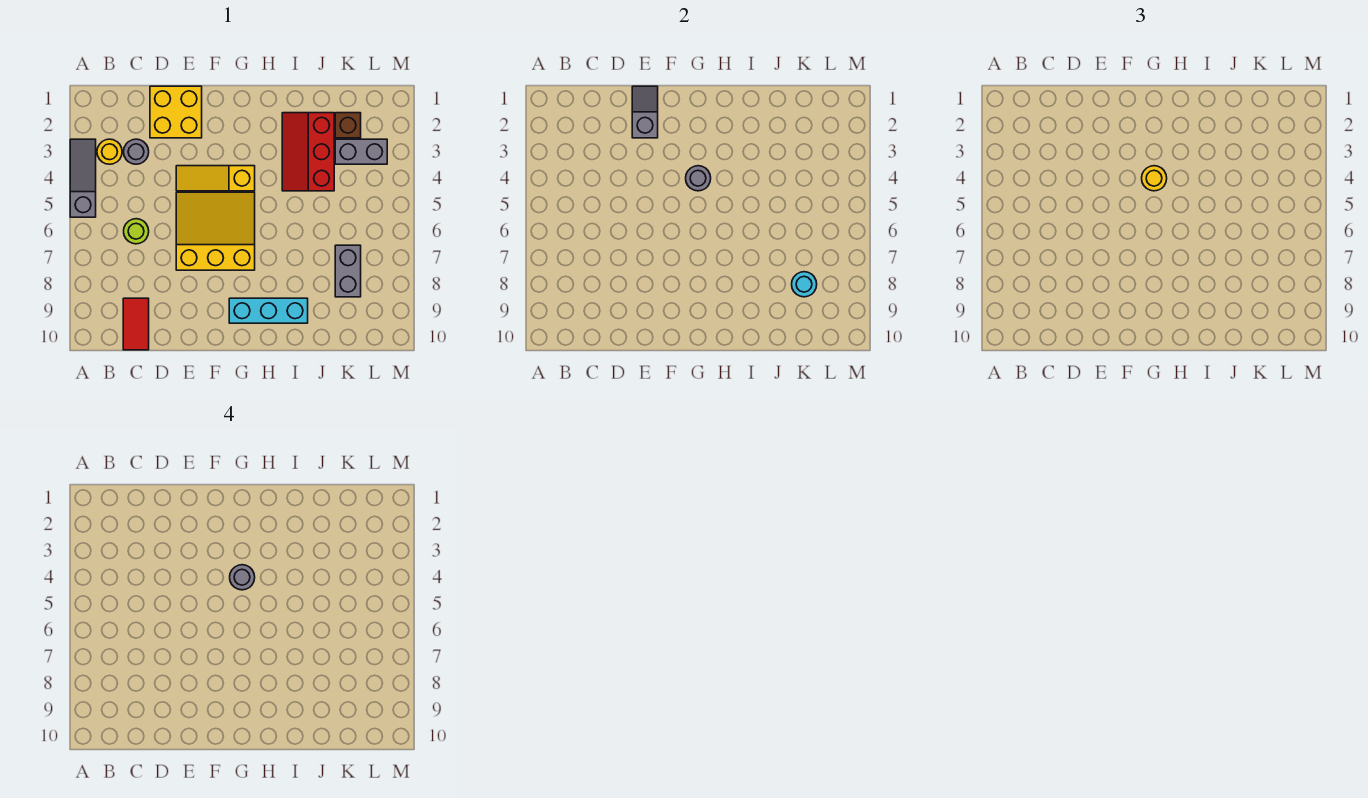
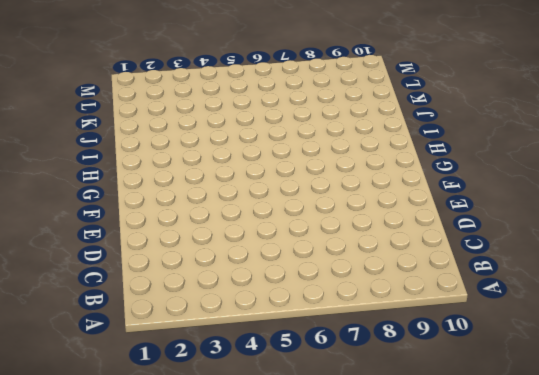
none -> grey 1x3 slope [70,139,96,217]
none -> yellow 1x1 round brick [97,139,122,164]
none -> grey 1x1 round brick [124,139,149,164]

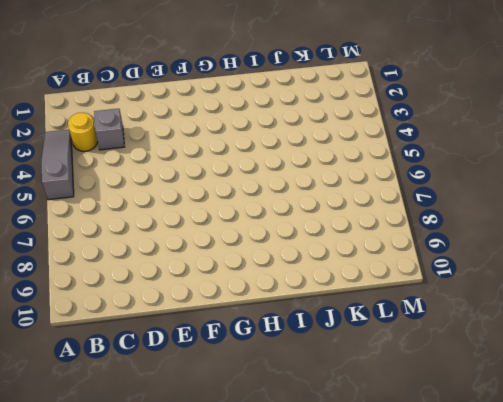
grey 1x1 brick [94,109,124,150] -> grey 1x1 round brick [124,139,149,164]
none -> lime 1x1 round brick [124,219,149,244]
none -> red 1x2 tile [123,298,149,350]
none -> yellow 2x2 brick [150,86,202,138]

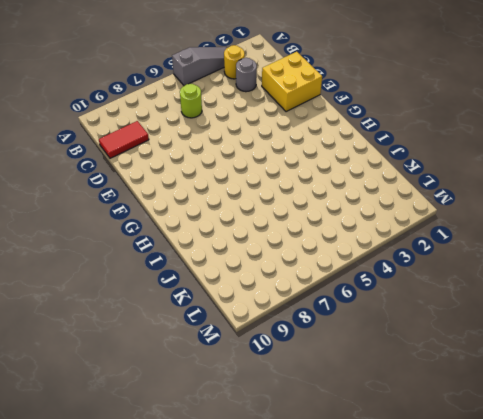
none -> yellow 1x3 slope [176,166,255,191]
none -> yellow 3x3 slope [176,192,255,270]
none -> cyan 1x3 brick [229,298,308,323]

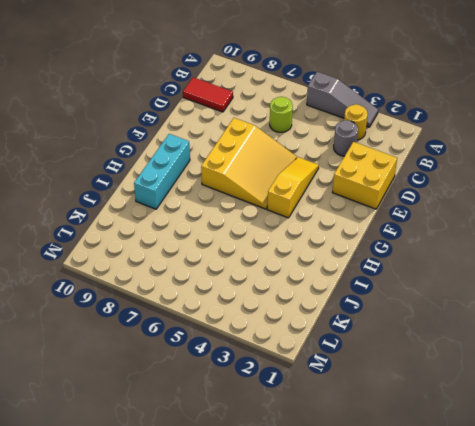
none -> red 2x3 slope [282,113,334,191]
none -> brown 1x1 brick [335,113,361,138]
none -> grey 1x2 brick [335,139,387,164]

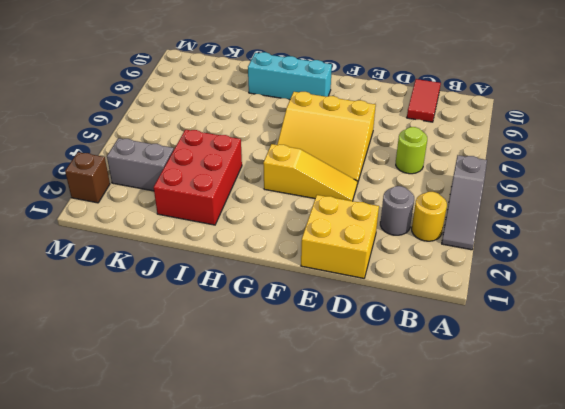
red 2x3 brick [154,130,242,225] -> red 2x3 slope [282,113,334,191]
brown 1x1 brick [65,152,110,203] -> brown 1x1 brick moved to [335,113,361,138]
none -> grey 1x2 brick [335,245,361,297]
none -> grey 1x2 slope [632,86,658,138]
none -> grey 1x1 round brick [686,166,711,191]

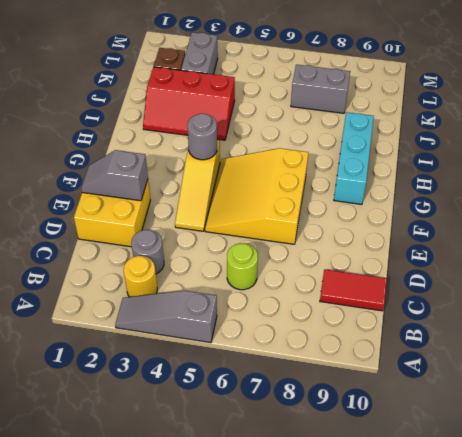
none -> cyan 1x1 round brick [792,272,817,297]
none -> yellow 1x1 round brick [1142,166,1167,191]
none -> grey 1x1 round brick [230,565,255,590]

